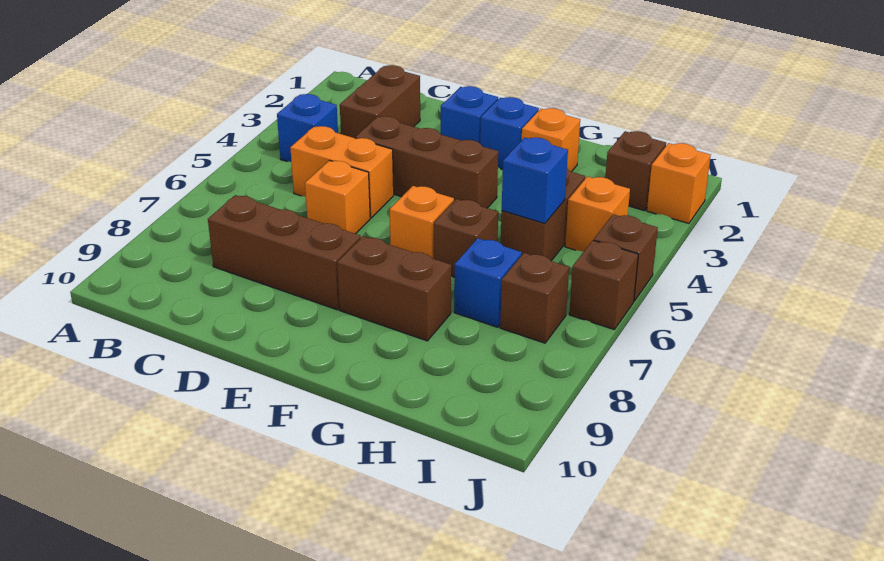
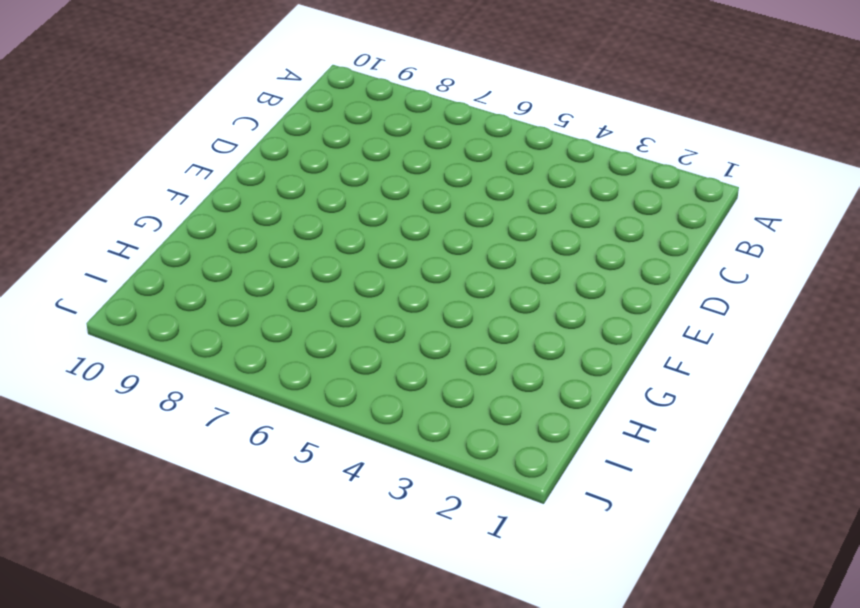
none -> blue 1x1 brick [277,94,338,162]
none -> brown 1x2 brick [340,65,420,138]
none -> orange 1x2 brick [290,126,394,218]

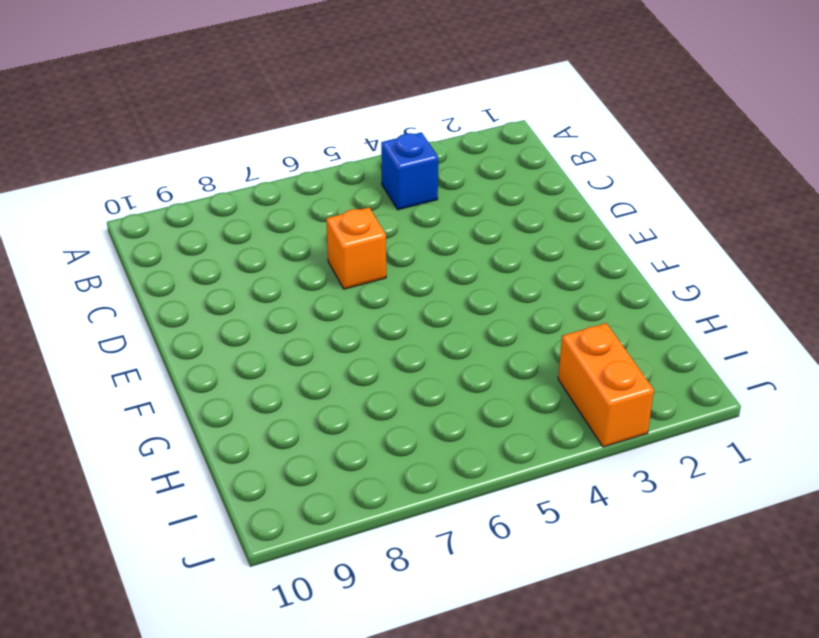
orange 1x2 brick [558,323,654,447] -> orange 1x2 brick moved to [290,126,394,218]
none -> brown 1x2 brick [340,65,420,138]
none -> brown 1x3 brick [208,195,361,310]
none -> brown 1x3 brick [355,116,498,208]

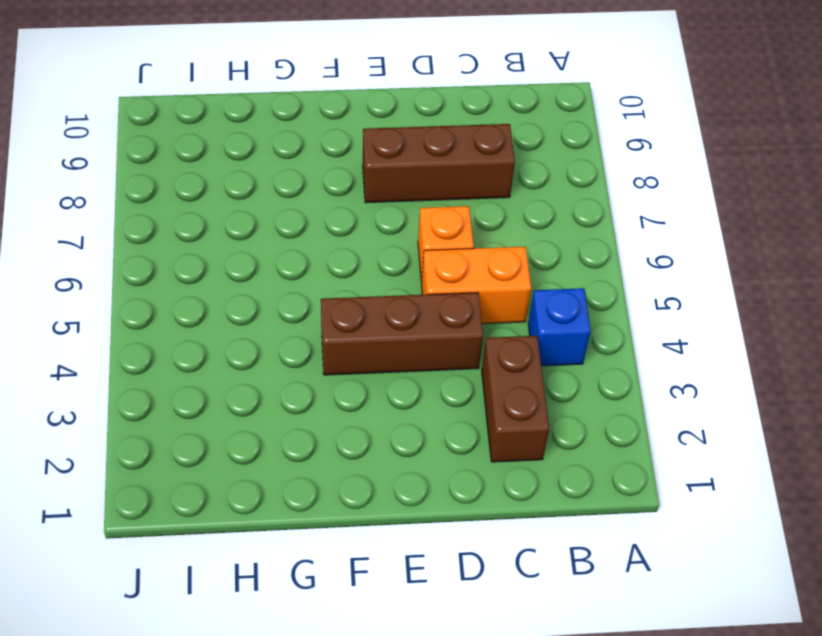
none -> blue 1x1 brick [441,86,498,143]
none -> blue 1x1 brick [480,97,539,169]
none -> orange 1x1 brick [390,186,454,259]

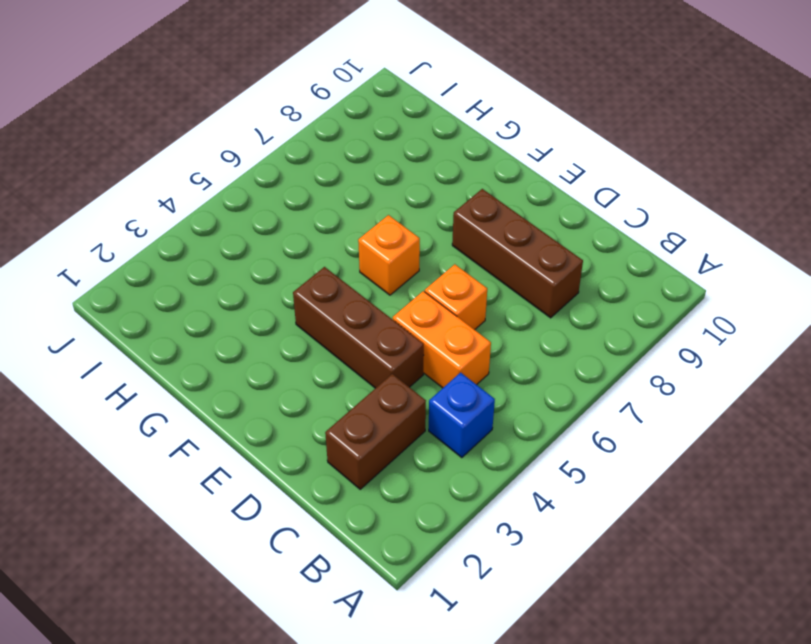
none -> blue 1x1 brick [441,86,498,143]
none -> blue 1x1 brick [480,97,539,169]
none -> brown 1x2 brick [337,236,451,341]

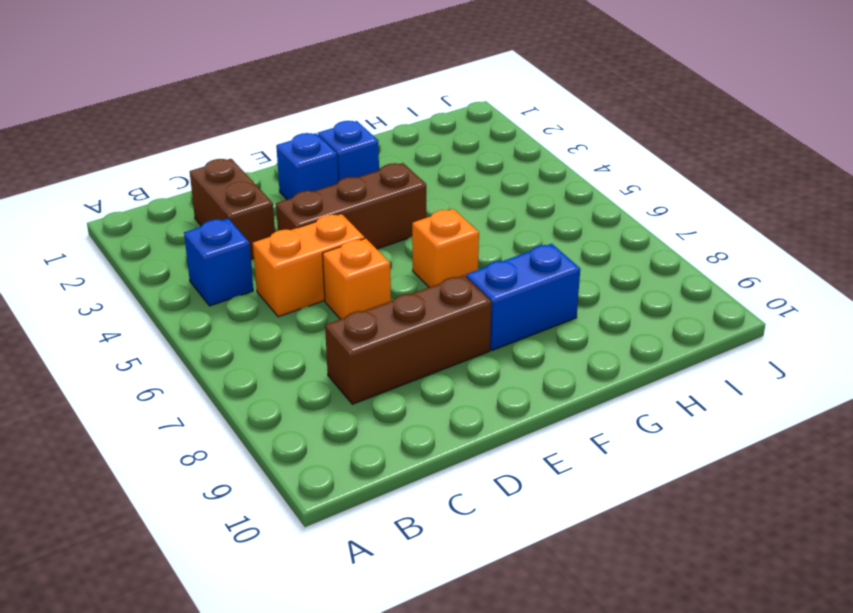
blue 1x2 brick [466,244,580,350] -> brown 1x2 brick [337,236,451,341]
none -> orange 1x1 brick [522,108,580,172]
none -> brown 1x1 brick [434,199,498,278]
none -> brown 1x2 brick [501,169,585,261]

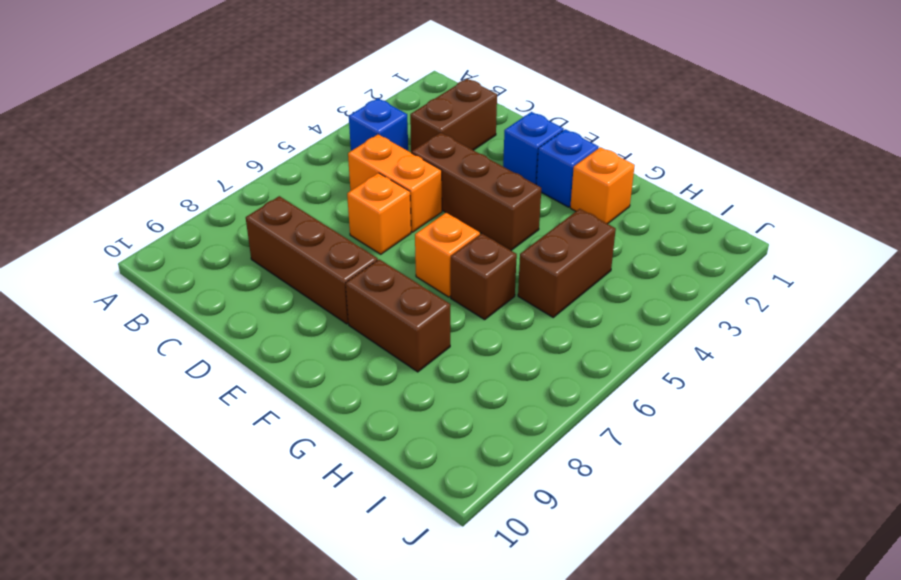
none -> blue 1x1 brick [454,238,522,327]
none -> brown 1x1 brick [605,131,666,211]
none -> orange 1x1 brick [565,177,630,252]

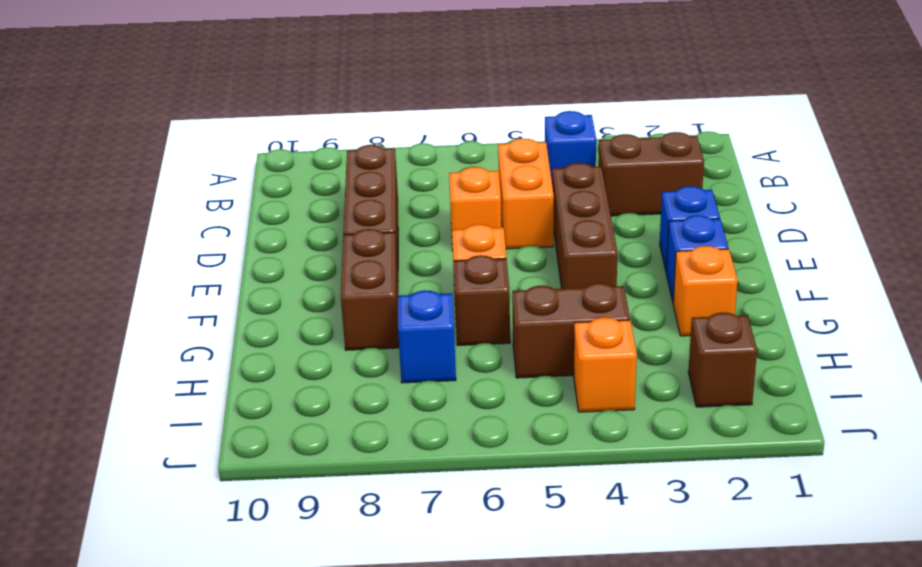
none -> brown 1x1 brick [500,253,569,343]
none -> orange 1x1 brick [647,143,711,223]
none -> brown 1x1 brick [594,214,658,301]

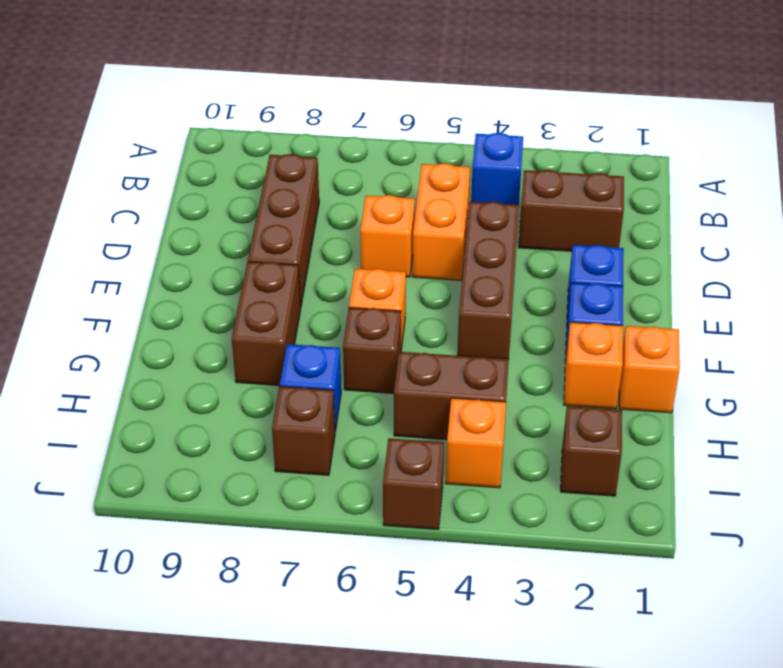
orange 1x1 brick [619,326,680,413] -> orange 1x1 brick moved to [647,143,711,223]
none -> brown 1x1 brick [569,240,638,330]
none -> blue 1x1 brick [502,137,568,223]

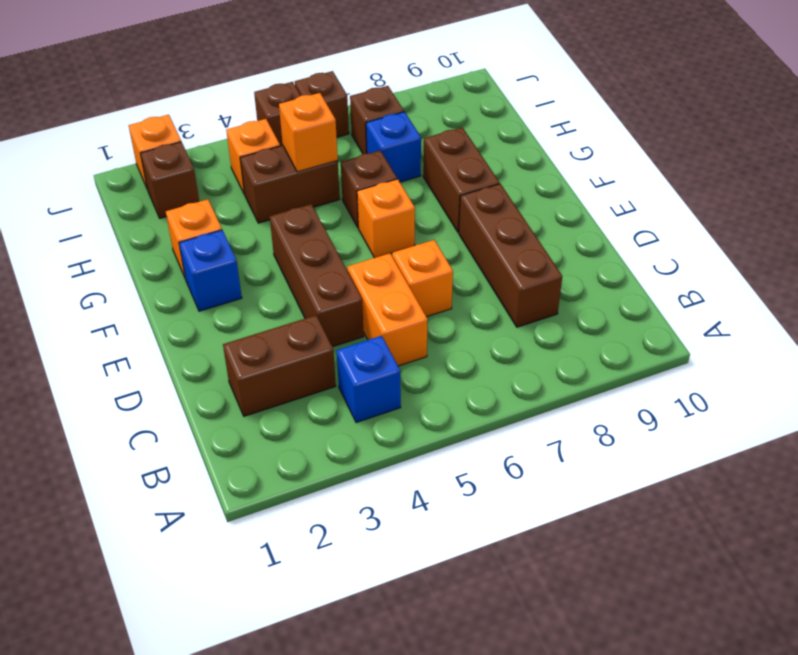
orange 1x1 brick [279,93,338,172] -> blue 1x1 brick [502,137,568,223]
none -> blue 1x1 brick [441,86,498,143]

